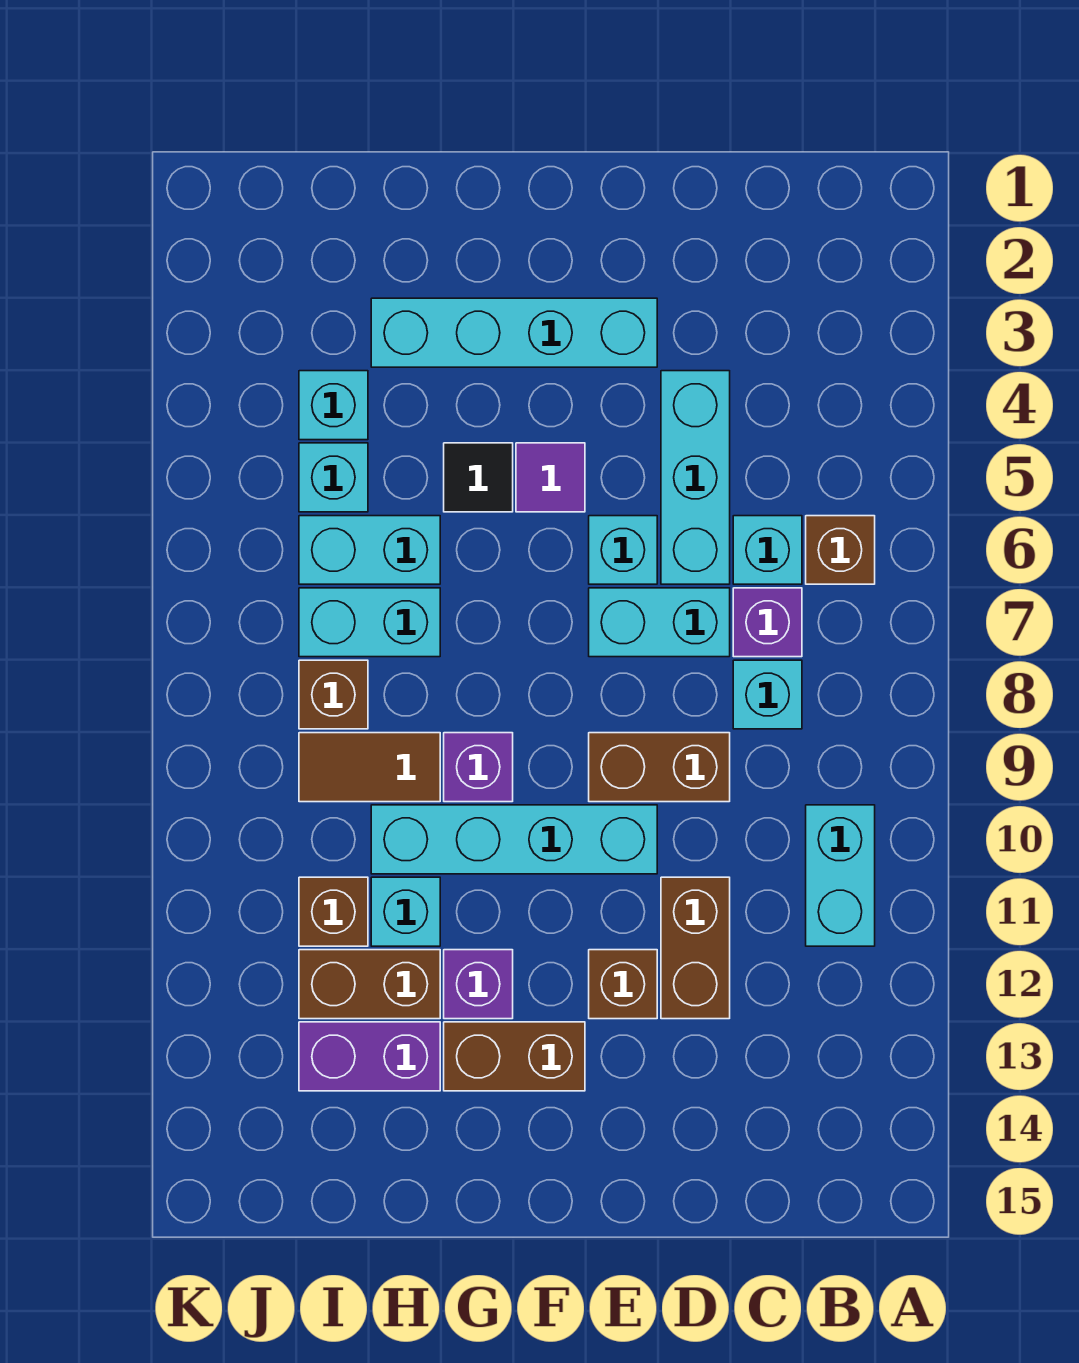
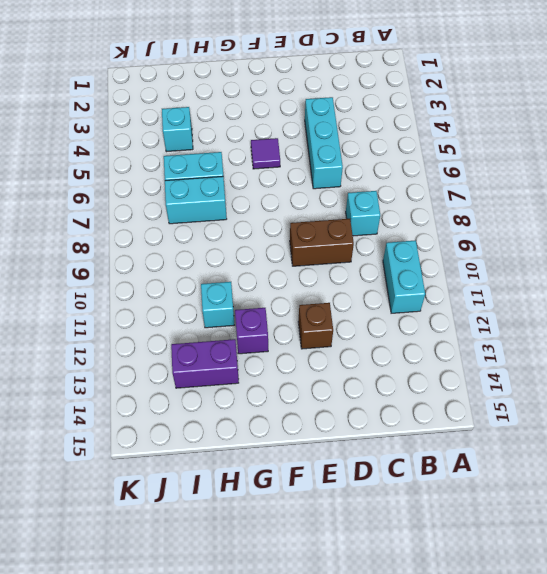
none -> brown 1x1 brick [806,516,875,584]
none -> cyan 1x1 brick [733,516,802,584]
none -> purple 1x1 brick [733,588,802,657]

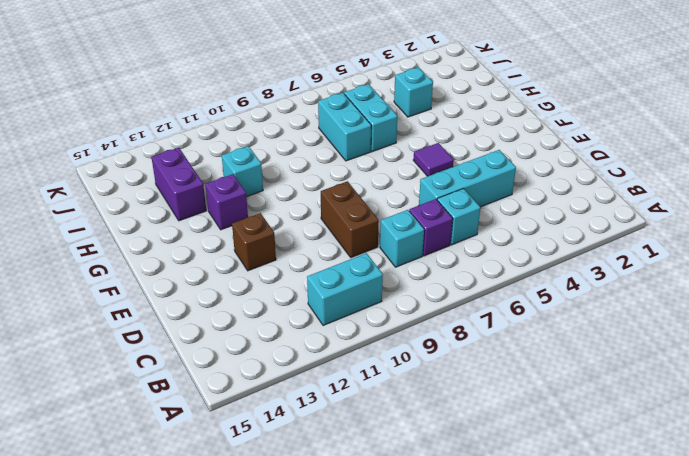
none -> brown 1x1 brick [806,516,875,584]
none -> cyan 1x2 brick [589,588,730,657]
none -> brown 1x2 brick [661,877,730,1019]

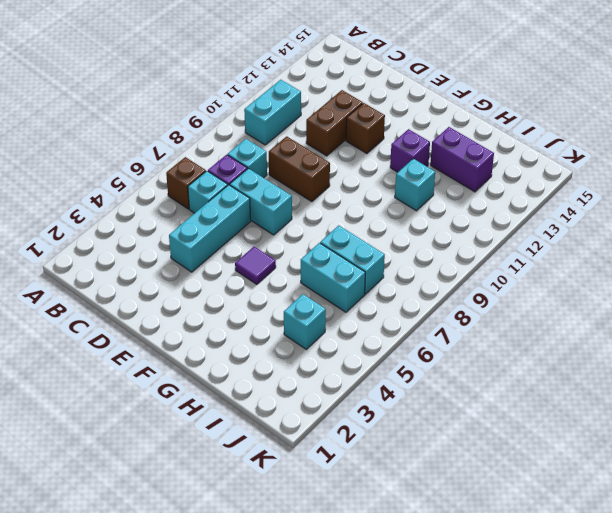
none -> cyan 1x4 brick [371,298,657,367]
none -> cyan 1x1 brick [589,516,657,584]
none -> cyan 1x4 brick [371,805,657,874]

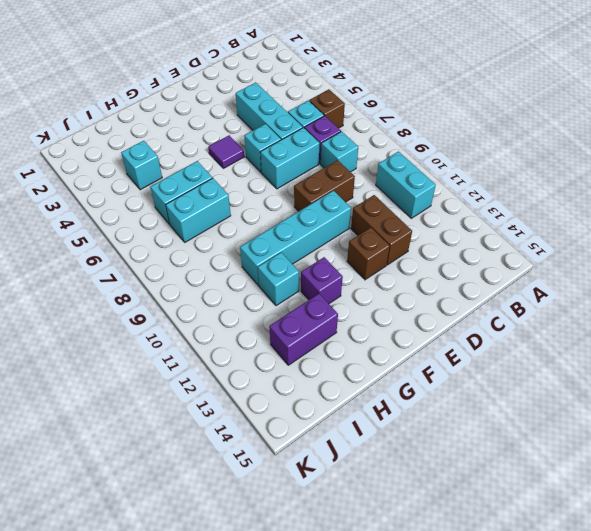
none -> cyan 1x4 brick [371,298,657,367]
none -> brown 1x2 brick [444,1022,585,1091]
none -> black 1x1 tile [444,443,513,512]

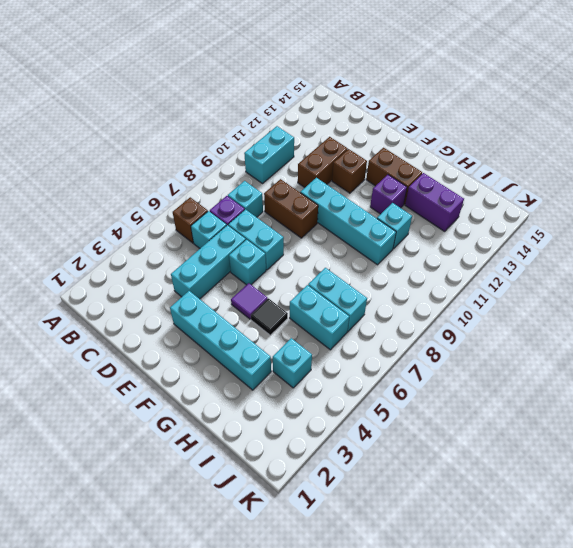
none -> purple 1x1 brick [444,733,513,802]
none -> brown 1x2 tile [299,733,440,802]
none -> brown 1x2 brick [299,950,440,1019]

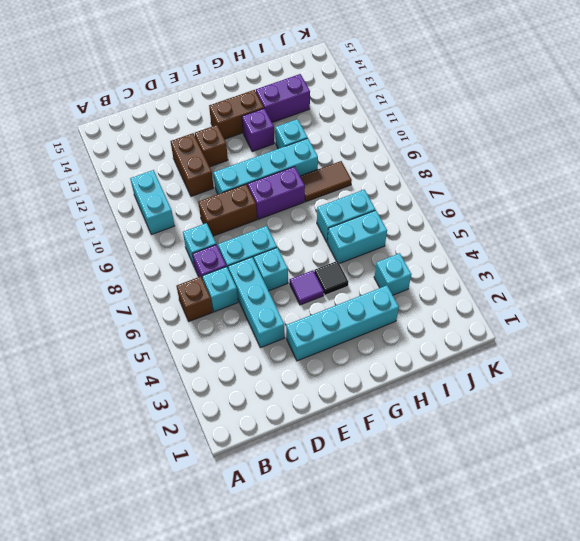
purple 1x2 brick [248,167,305,219] -> purple 1x1 brick [444,733,513,802]
none -> brown 1x2 brick [299,950,440,1019]
none -> cyan 1x1 brick [299,443,368,512]
none -> brown 1x1 brick [299,660,368,729]

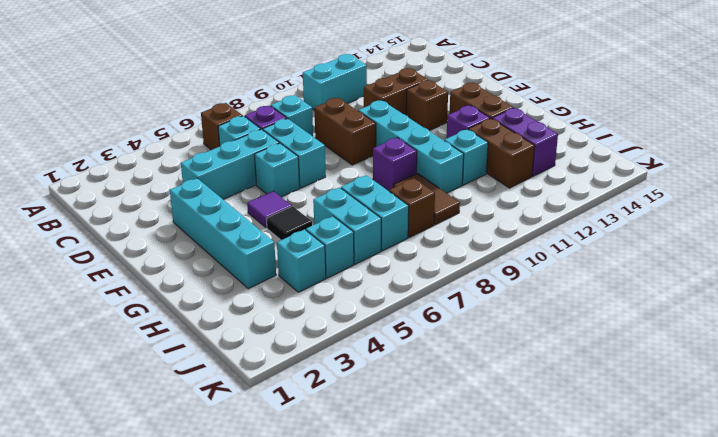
none -> brown 1x1 brick [299,877,368,946]

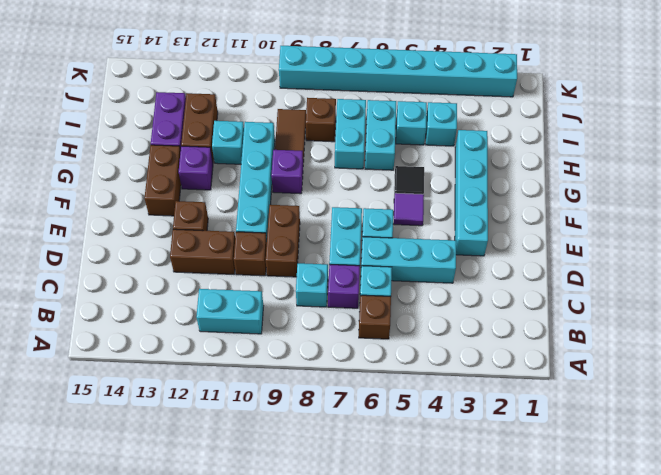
brown 1x1 brick [234,232,267,276] -> brown 1x1 brick moved to [299,877,368,946]
cyan 1x8 brick [279,46,517,97] -> none

